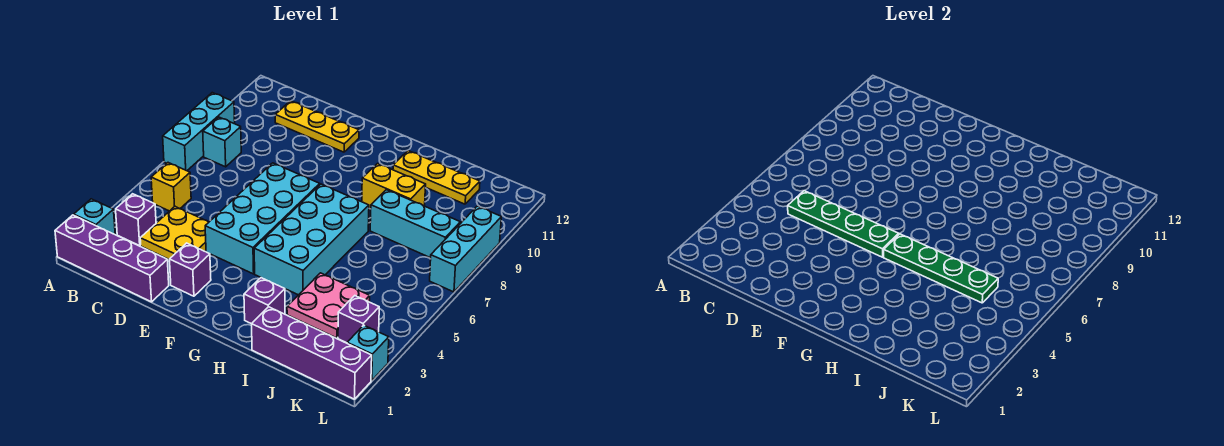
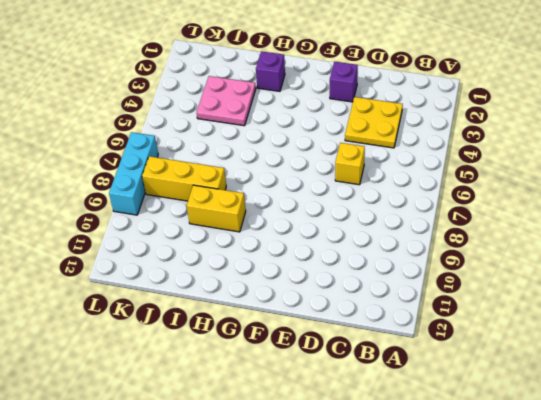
yellow 1x1 brick [335,143,365,185] -> yellow 1x1 brick moved to [151,163,191,211]
yellow 1x3 brick [142,156,226,201] -> cyan 1x3 brick [370,190,460,258]
none -> purple 1x4 brick [55,215,169,302]
none -> cyan 1x1 brick [74,199,115,234]
none -> cyan 1x3 brick [163,93,235,171]

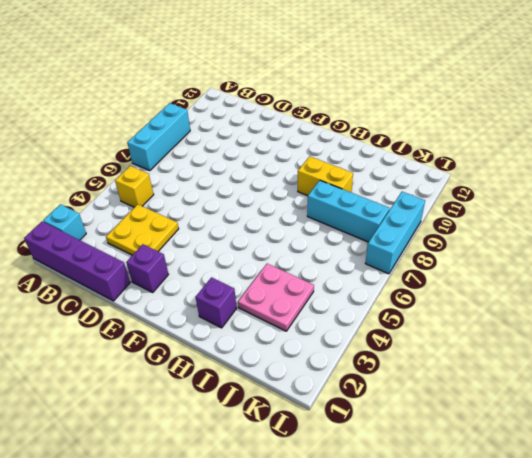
none -> purple 1x1 brick [116,194,156,246]
none -> cyan 1x1 brick [203,117,241,167]
none -> yellow 1x3 plate [275,101,359,152]

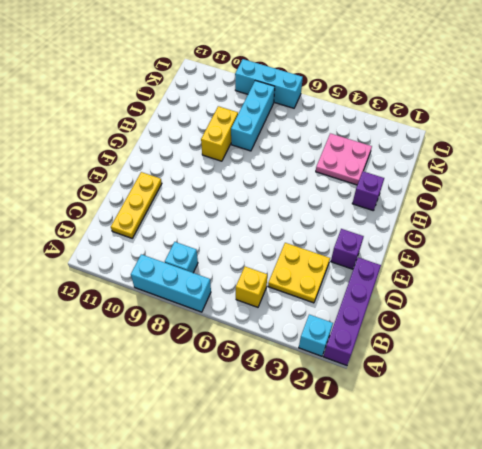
none -> purple 1x1 brick [116,194,156,246]
none -> cyan 2x4 brick [205,163,320,274]
none -> cyan 2x4 brick [254,184,369,295]

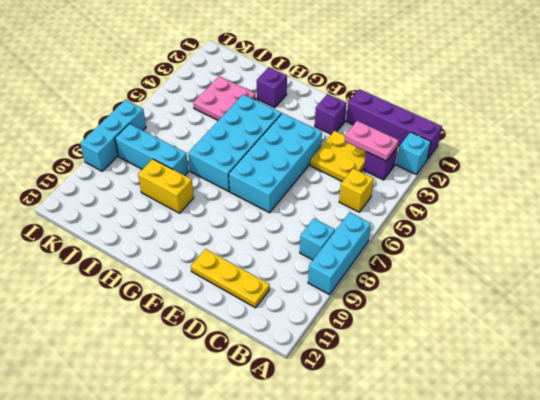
pink 1x2 plate [345,121,399,161] -> none
none -> yellow 1x3 plate [393,151,480,204]
none -> purple 1x4 brick [252,307,372,399]
none -> purple 1x1 brick [338,296,379,343]

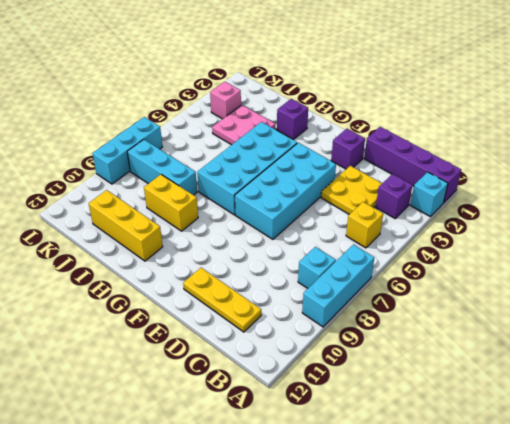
yellow 1x3 brick [89,190,163,261] -> yellow 1x3 plate [393,151,480,204]
pink 1x1 brick [210,82,241,119] -> purple 1x1 brick [338,296,379,343]
none -> purple 1x4 brick [252,307,372,399]
none -> cyan 1x1 brick [347,325,389,381]
none -> green 1x4 plate [788,191,899,257]

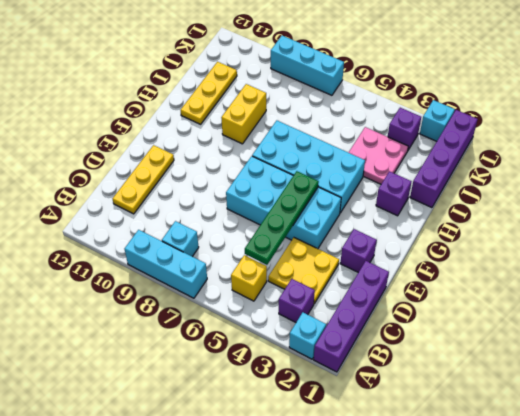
none -> cyan 1x3 brick [370,190,460,258]
none -> green 1x4 plate [884,234,998,303]

